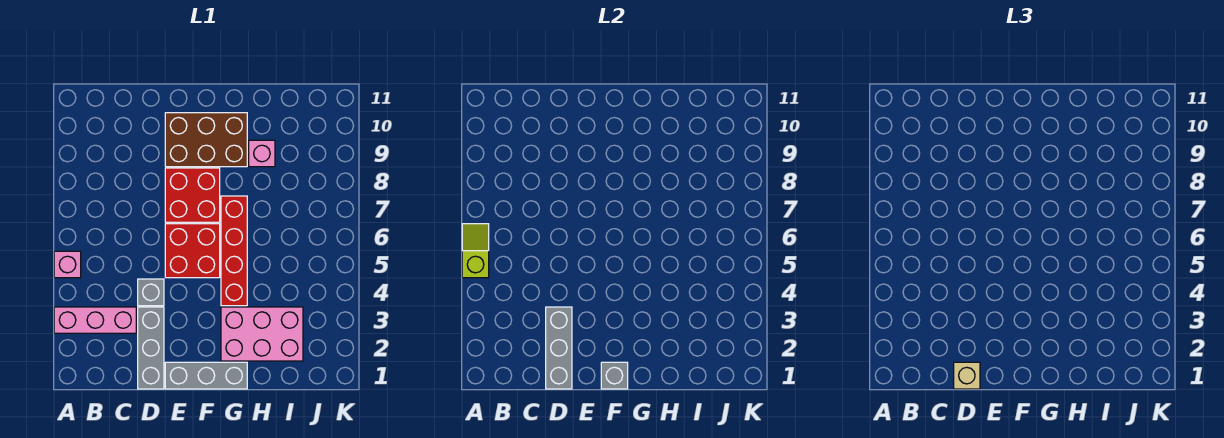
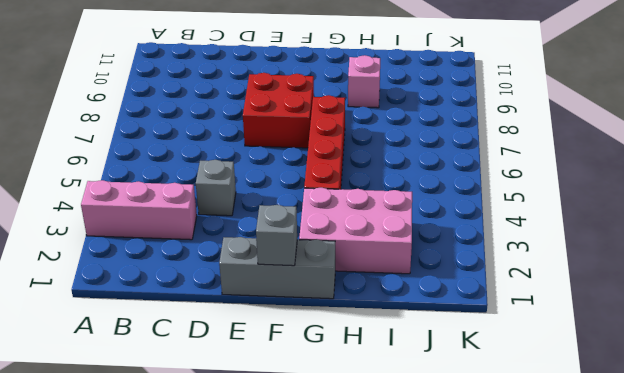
none -> pink 1x1 brick [54,251,81,278]
none -> grey 1x3 brick [138,307,164,389]
none -> red 2x2 brick [165,224,220,278]

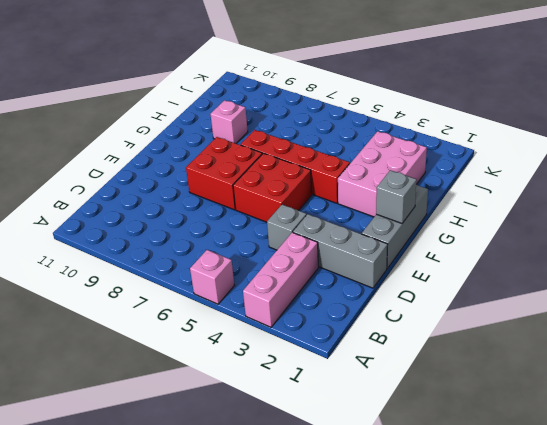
none -> brown 2x3 brick [165,113,247,167]
none -> lime 1x2 slope [462,224,489,278]
none -> grey 1x3 brick [546,307,572,389]

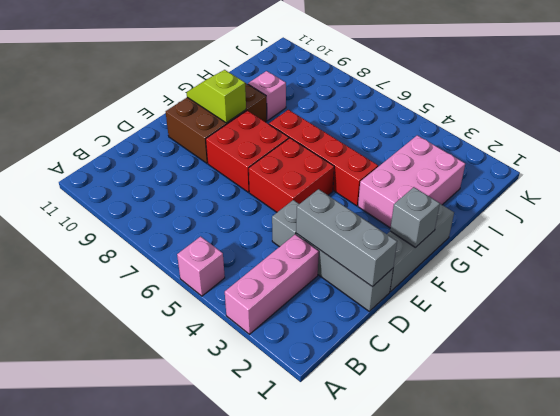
lime 1x2 slope [187,70,246,123] -> lime 1x2 slope moved to [462,224,489,278]
none -> tan 1x1 brick [954,362,980,389]

